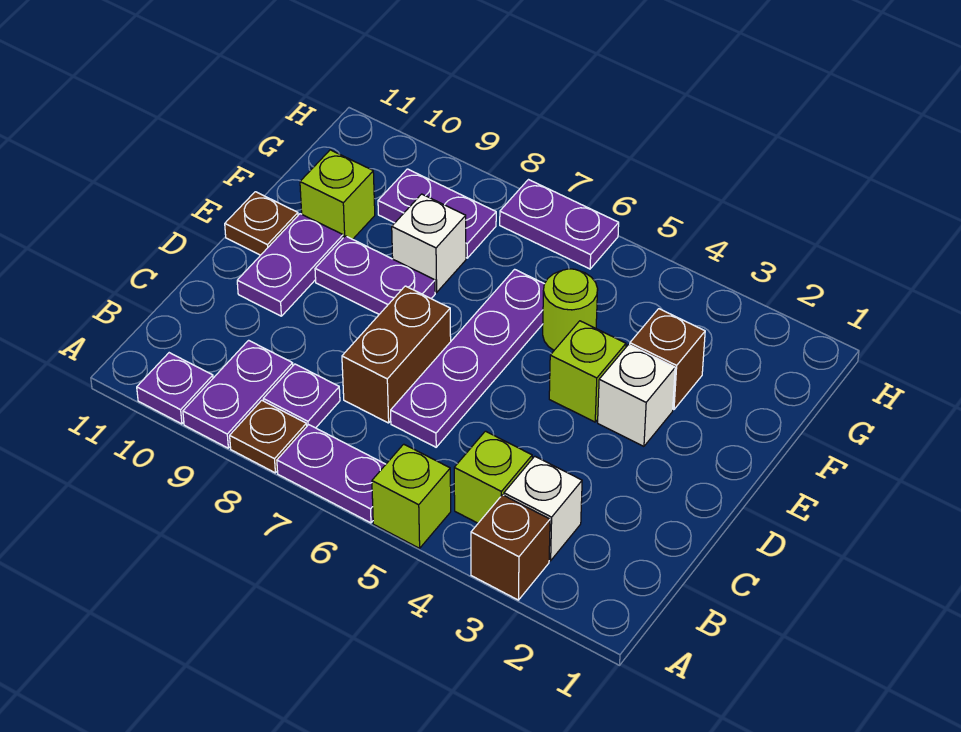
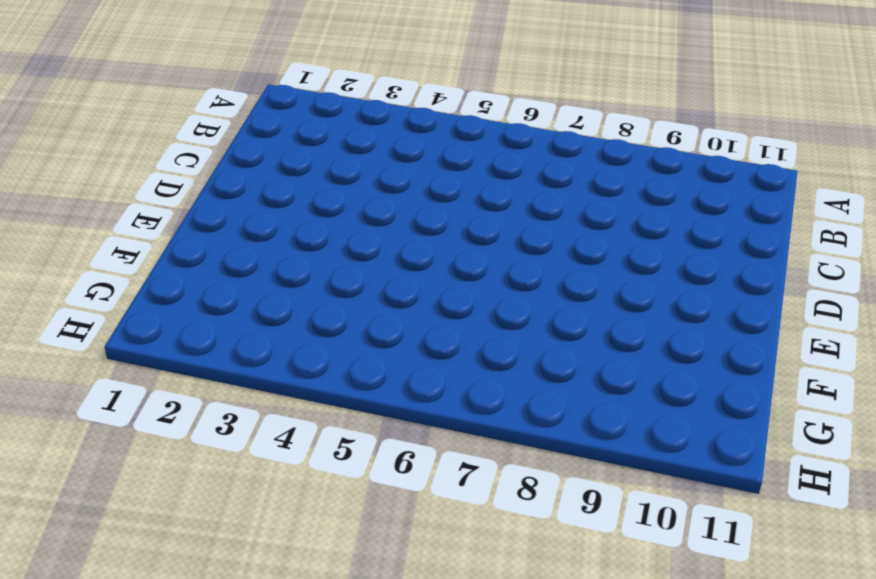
none -> brown 1x1 brick [471,495,550,600]
none -> lime 1x1 brick [372,444,451,548]
none -> purple 1x2 plate [277,425,386,523]

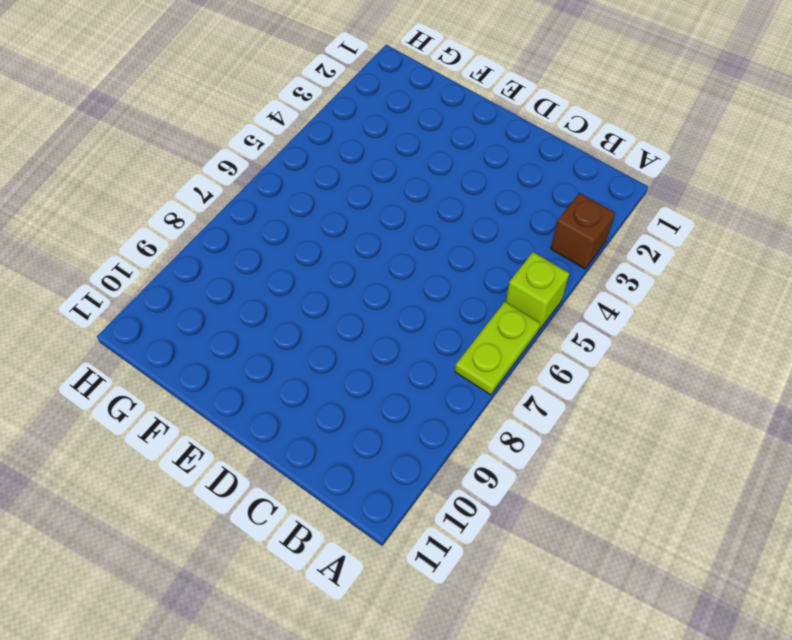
lime 1x2 plate [455,302,541,395] -> purple 1x2 plate [277,425,386,523]
none -> brown 1x1 plate [230,400,307,473]
none -> purple 1x2 plate [183,340,293,448]
none -> purple 1x1 plate [137,353,213,424]

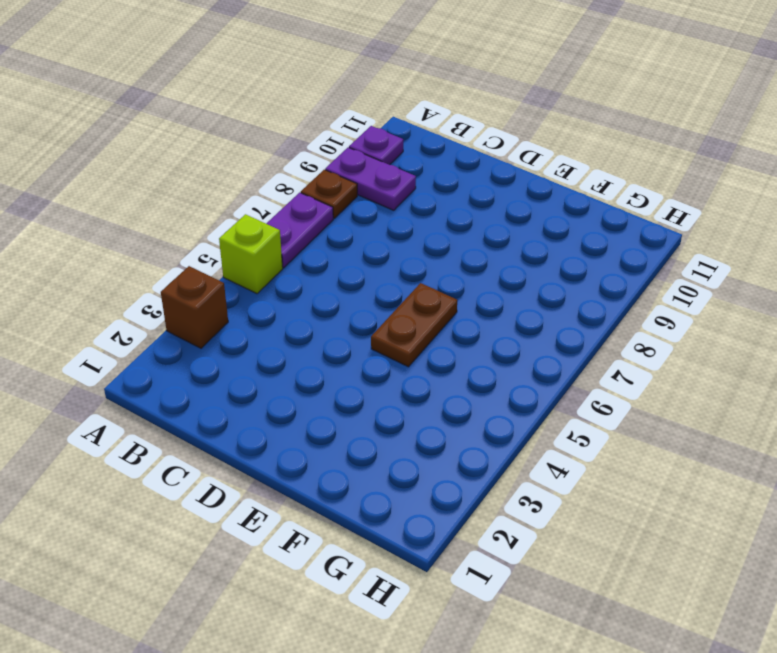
brown 1x2 plate [371,283,457,367] -> purple 1x4 plate [391,269,544,447]
none -> white 1x1 brick [504,456,582,561]
none -> lime 1x1 brick [454,431,532,523]
none -> purple 1x1 plate [263,364,340,428]

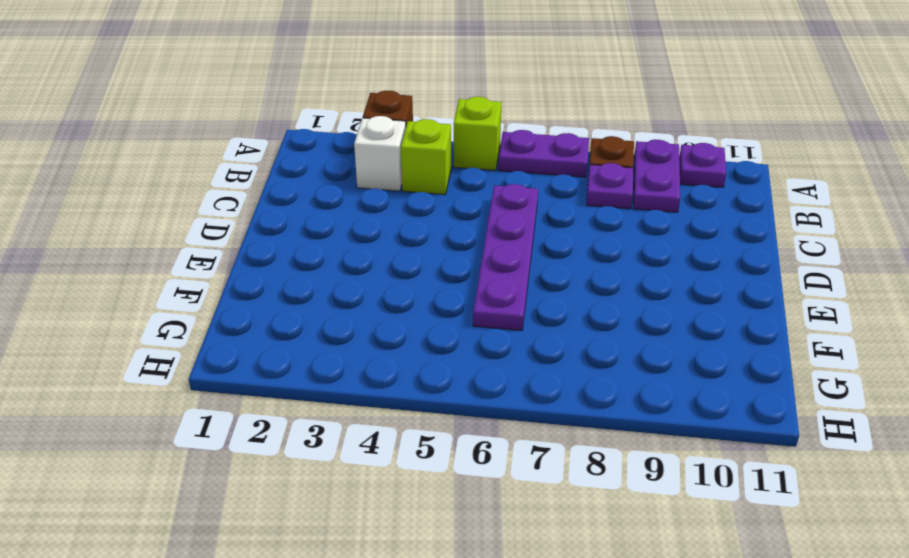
none -> brown 1x2 brick [342,286,451,423]
none -> purple 1x2 plate [237,214,343,316]
none -> white 1x1 brick [598,345,675,446]

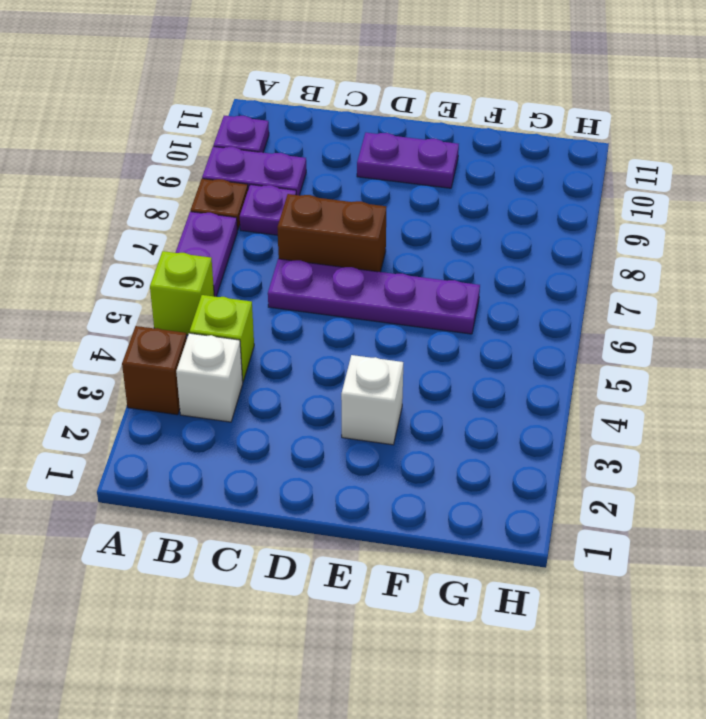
none -> lime 1x1 brick [549,321,626,422]
none -> purple 1x2 plate [315,236,435,314]
none -> brown 1x1 plate [225,192,298,255]

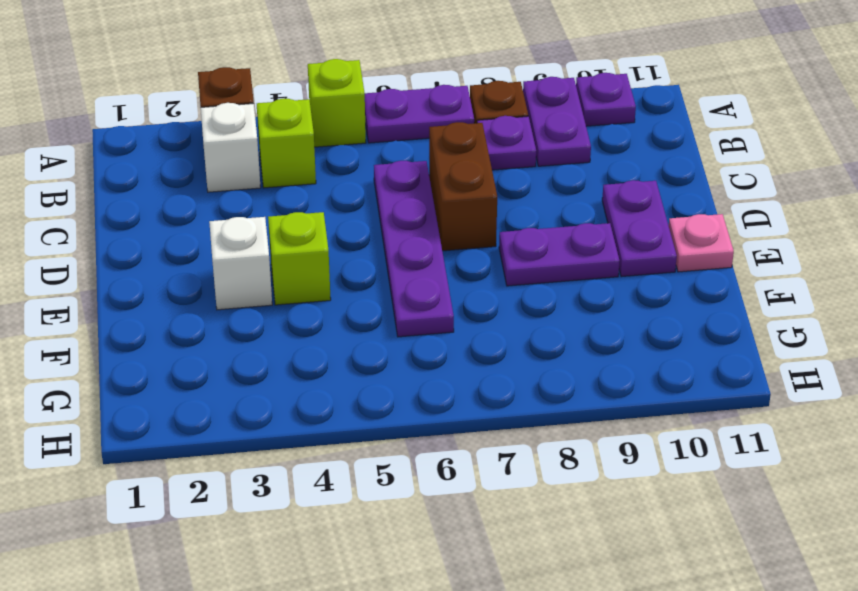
pink 1x1 plate [669,214,734,272] -> brown 1x1 plate [225,192,298,255]
none -> brown 1x1 brick [630,309,705,410]
none -> lime 1x1 round brick [543,269,598,350]
none -> white 1x1 brick [392,194,466,292]

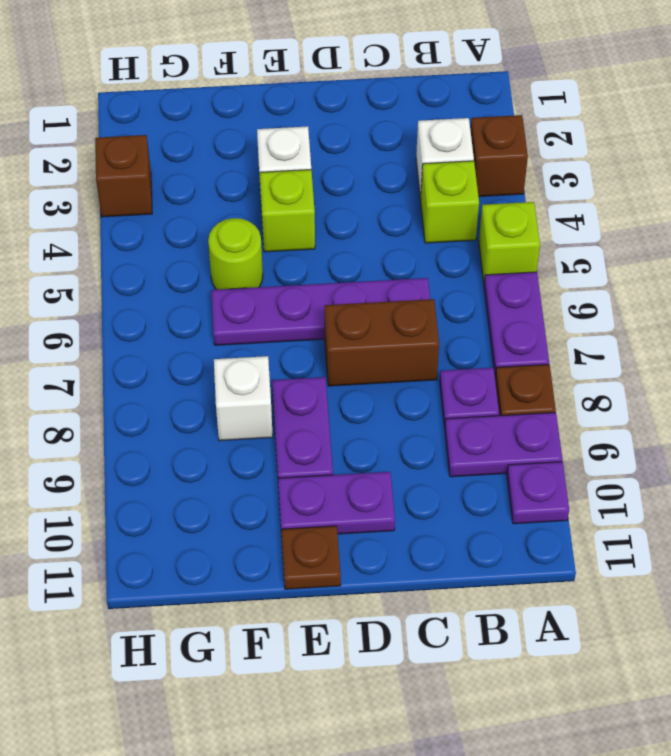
brown 1x1 brick [95,135,152,217] -> brown 1x1 brick moved to [630,309,705,410]
none -> lime 1x1 brick [300,150,375,239]
none -> purple 1x2 plate [378,169,496,258]
none -> purple 1x2 plate [500,180,619,269]

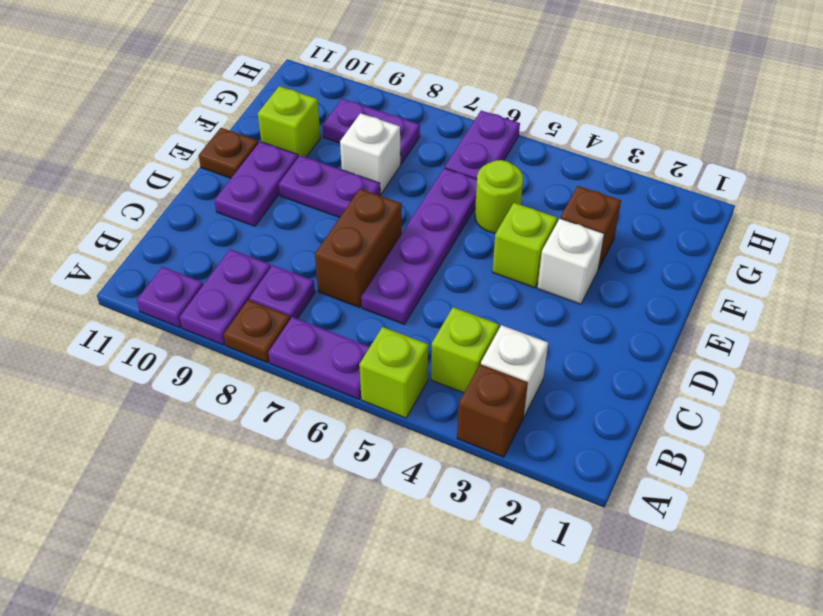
purple 1x2 plate [445,111,520,179] -> purple 1x2 plate turned to [500,180,619,269]

